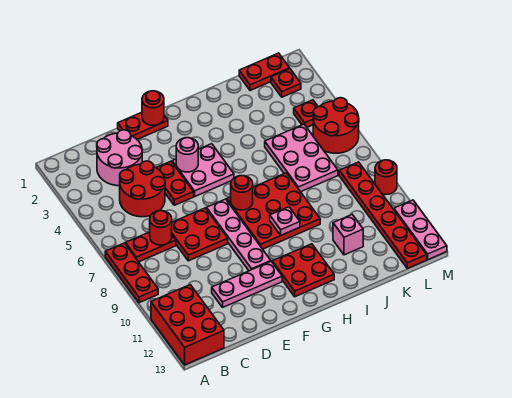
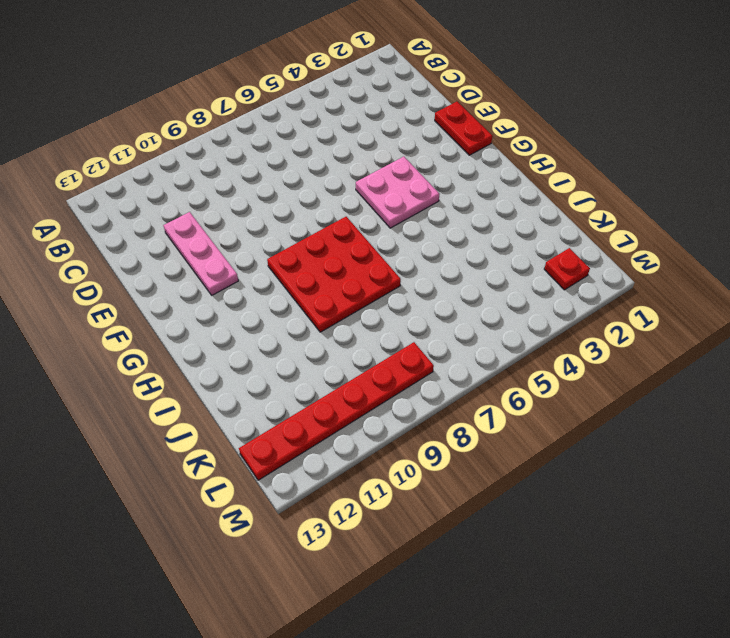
none -> red 1x3 plate [105,243,158,303]
none -> red 2x3 brick [151,285,224,365]
none -> red 1x2 plate [125,232,176,262]

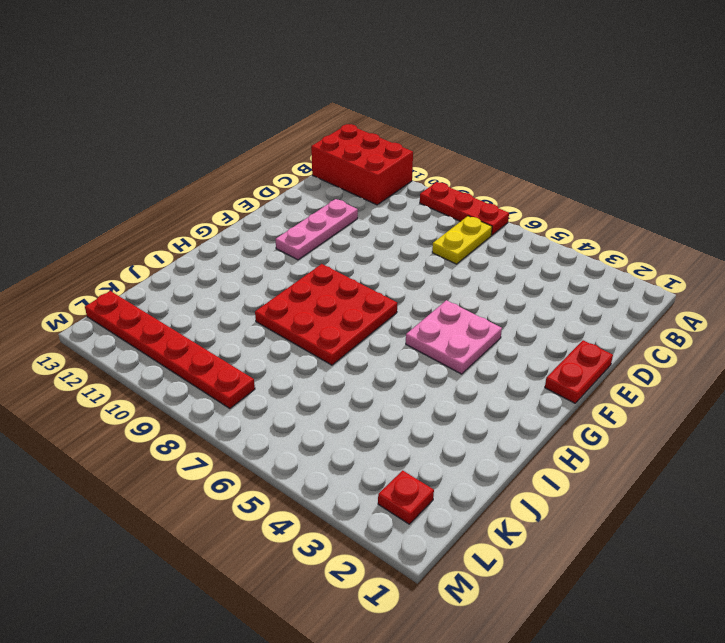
yellow 1x2 plate [432,216,492,264] -> red 1x2 plate [125,232,176,262]
none -> pink 2x2 round brick [97,130,142,186]
none -> red 2x2 round brick [120,161,165,217]
none -> red 2x2 plate [172,208,228,261]

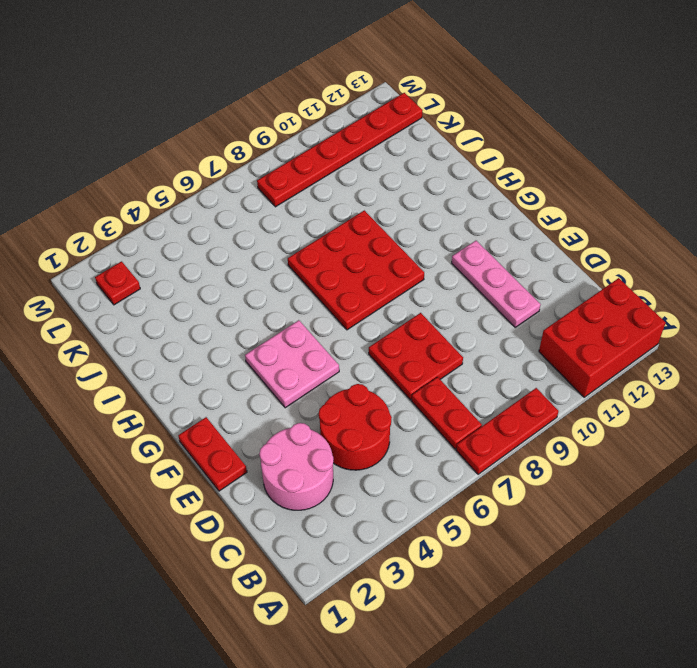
none -> red 1x2 plate [156,161,194,205]
none -> pink 1x4 plate [206,199,271,271]
none -> red 2x2 plate [272,244,334,297]

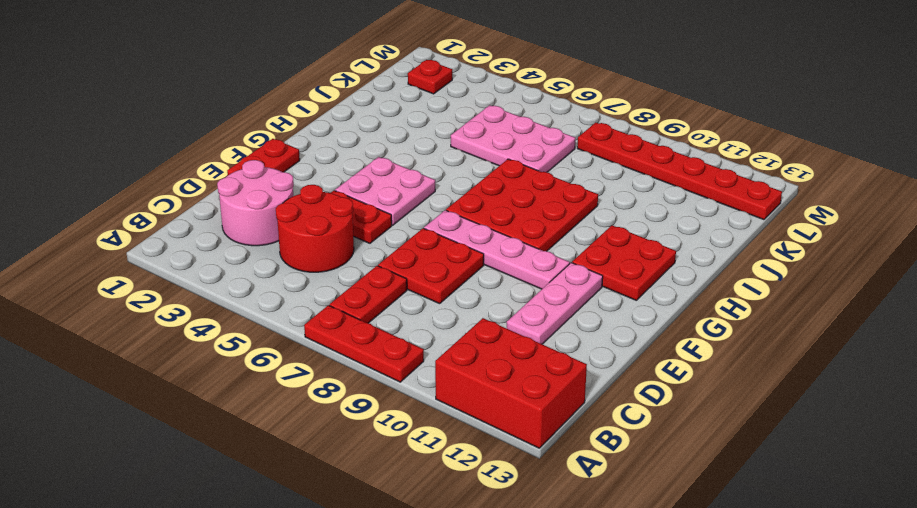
none -> pink 1x1 brick [333,215,363,255]
none -> red 1x2 plate [239,53,290,91]
none -> red 1x1 plate [294,100,318,127]

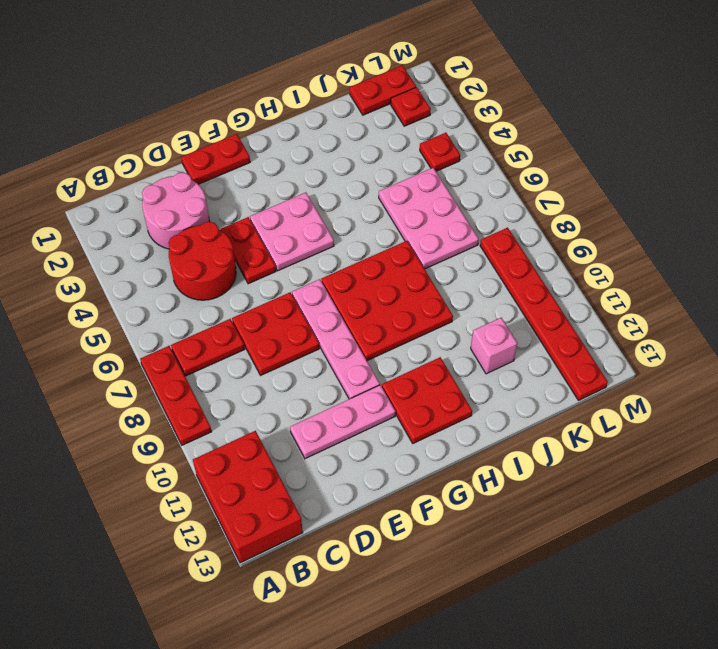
none -> red 2x2 round brick [313,98,359,153]
none -> red 1x1 round brick [375,160,397,195]
none -> pink 1x3 plate [394,200,447,260]

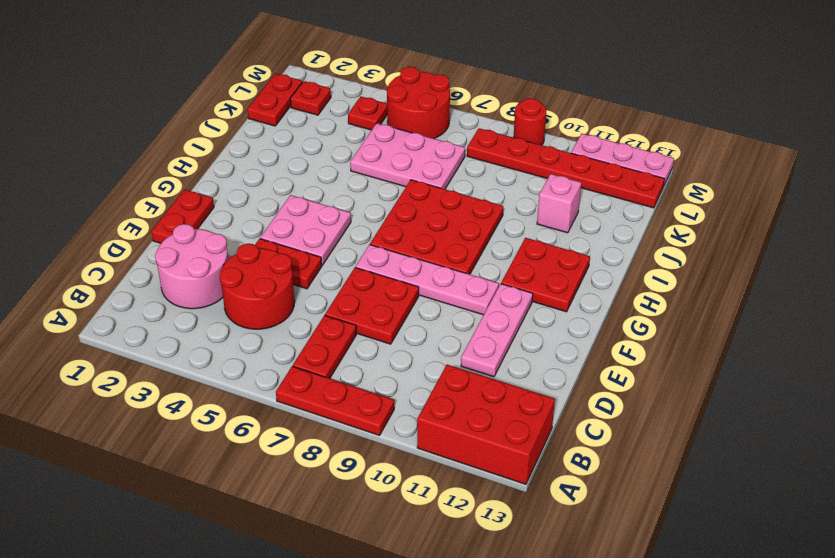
none -> red 1x1 round brick [150,211,172,245]
none -> red 1x1 round brick [142,91,164,125]
none -> pink 1x1 round brick [176,138,198,172]

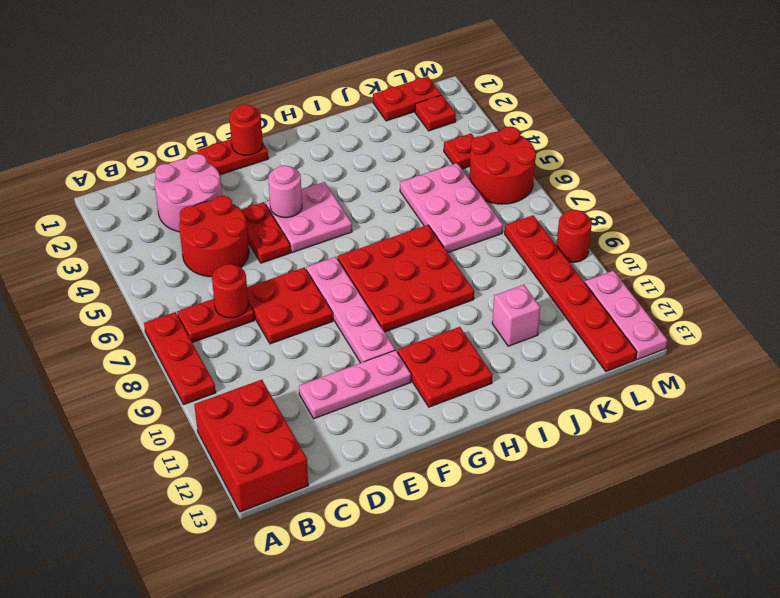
none -> red 1x1 round brick [231,176,253,210]
none -> pink 1x1 plate [270,207,300,235]

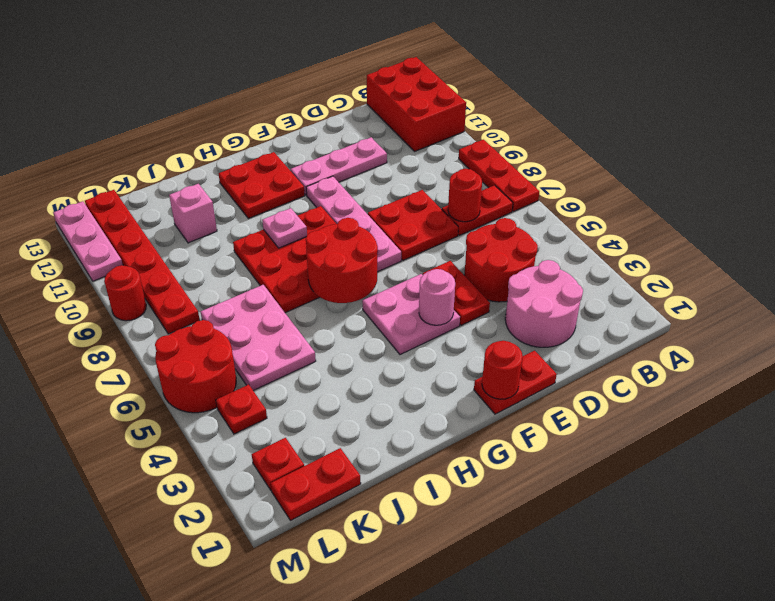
red 2x2 round brick [306,218,378,303] -> red 1x1 round brick [231,176,253,210]

